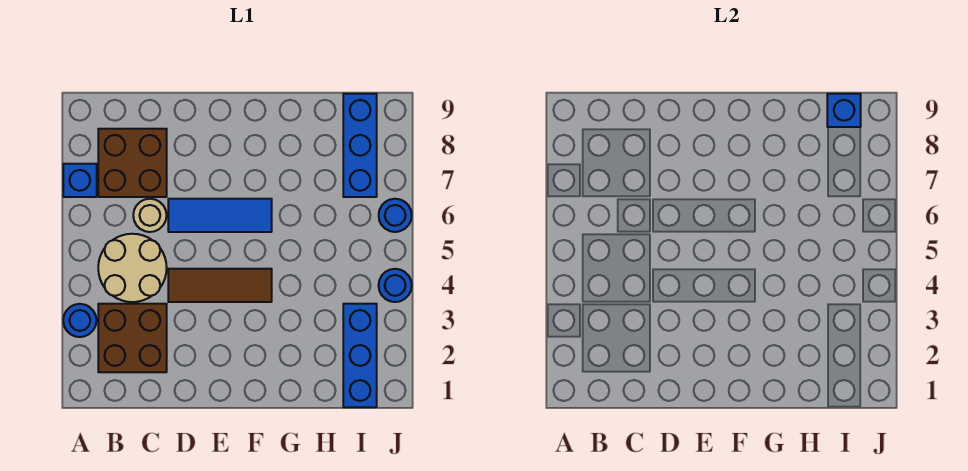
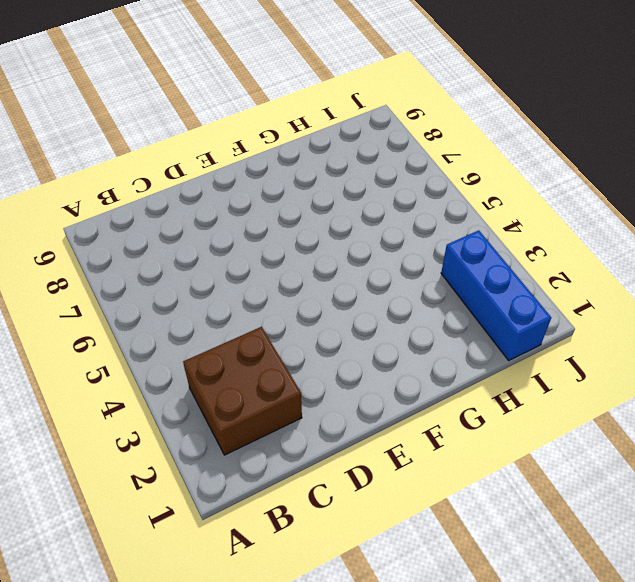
none -> blue 1x1 round brick [63,304,96,337]
none -> blue 1x1 brick [63,164,97,197]
none -> tan 2x2 round brick [98,234,167,302]

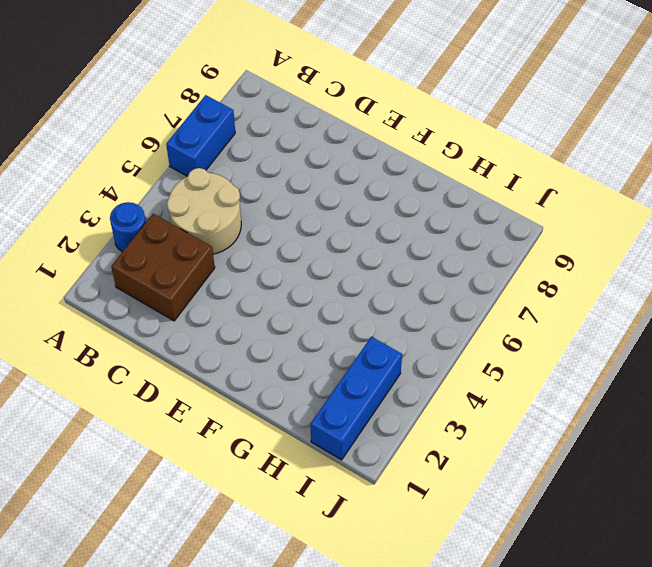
blue 1x2 brick [166,95,235,176] -> blue 1x1 brick [63,164,97,197]
none -> brown 2x2 brick [98,129,167,197]
none -> tan 1x1 round brick [133,199,167,232]
none -> brown 1x3 tile [168,269,272,302]

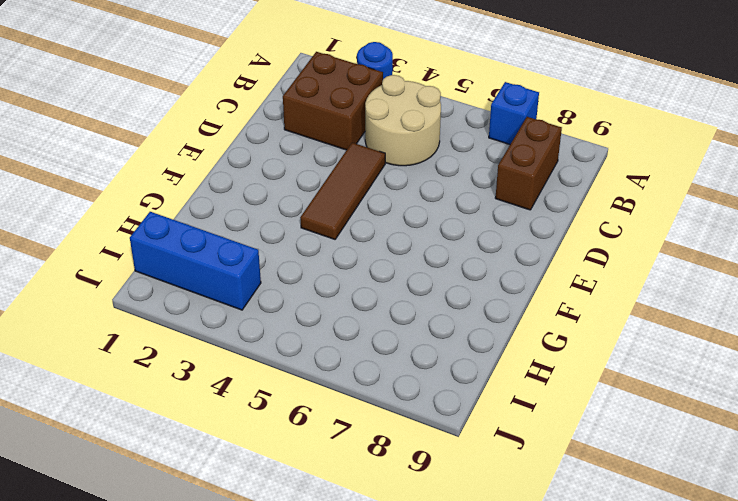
brown 1x2 brick [495,117,562,210] -> brown 2x2 brick [98,129,167,197]
none -> tan 1x1 round brick [133,199,167,232]
none -> blue 1x3 tile [168,199,272,232]
none -> blue 1x3 brick [343,94,377,197]

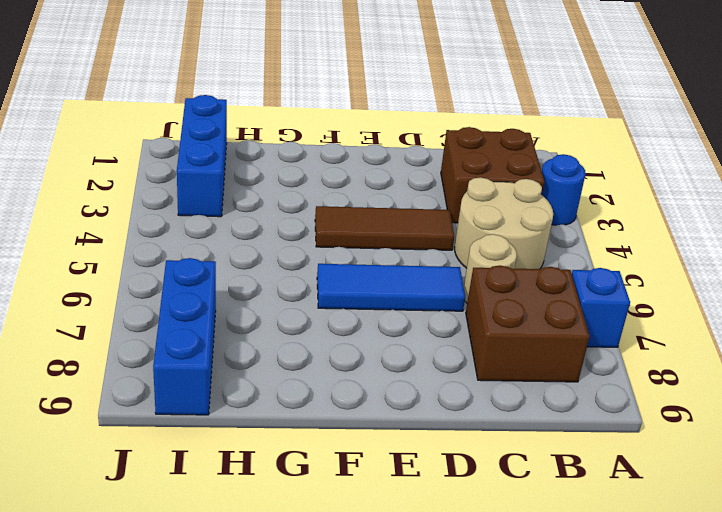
none -> blue 1x1 round brick [379,269,412,302]
none -> blue 1x1 round brick [379,199,412,232]
none -> blue 1x1 brick [827,94,861,127]

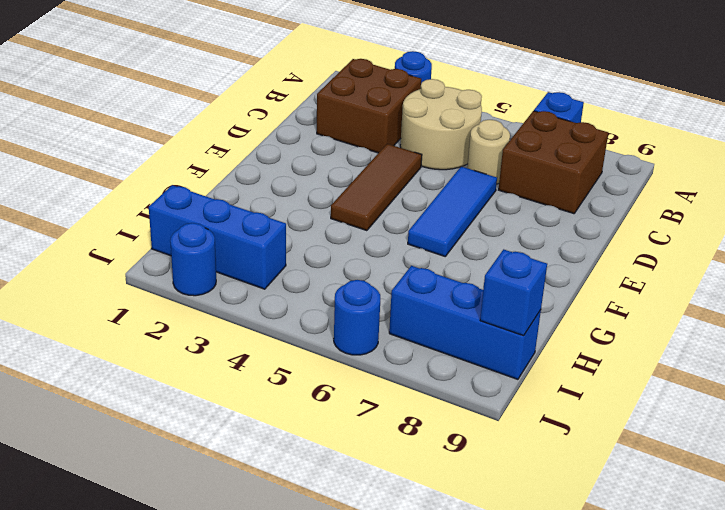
blue 1x1 round brick [170,223,216,296] -> blue 1x1 round brick moved to [379,269,412,302]

